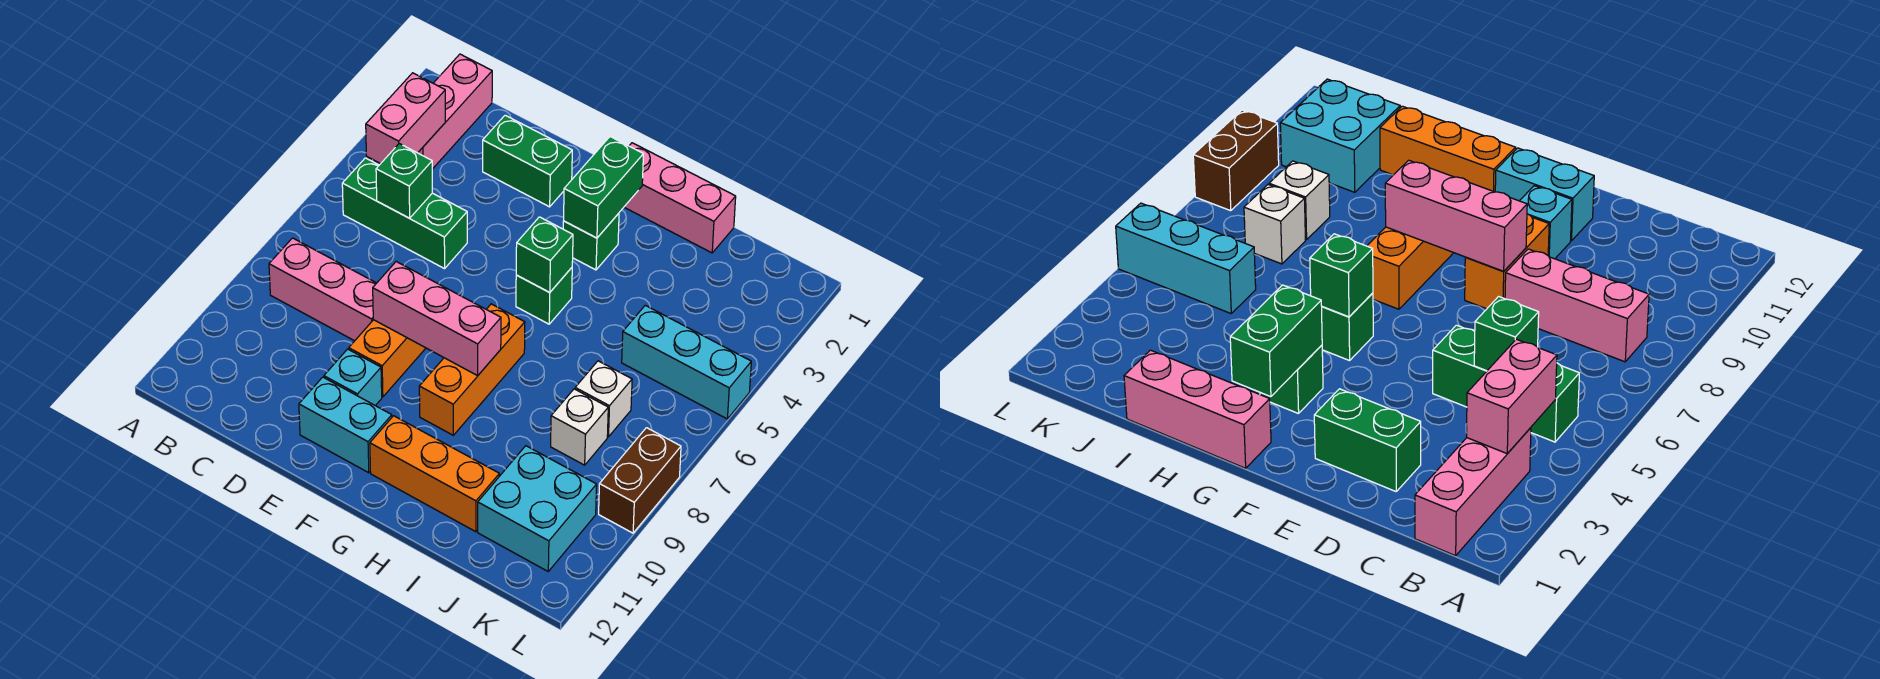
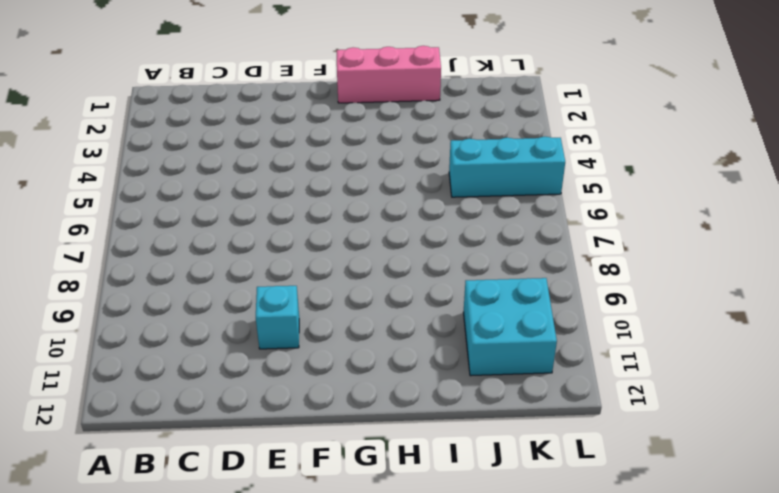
none -> pink 1x3 brick [418,54,492,169]
none -> green 1x3 brick [342,158,467,269]
none -> pink 1x3 brick [269,238,376,341]

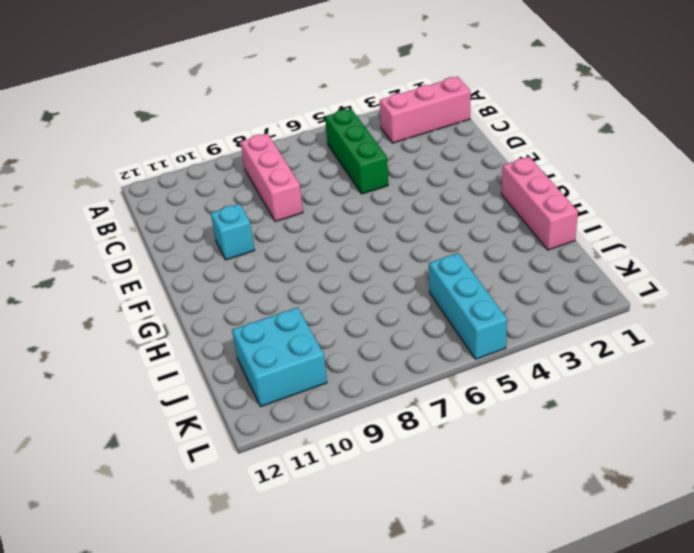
none -> green 1x2 brick [483,115,572,207]
none -> orange 1x2 brick [349,320,426,397]
none -> cyan 1x2 brick [299,377,392,473]

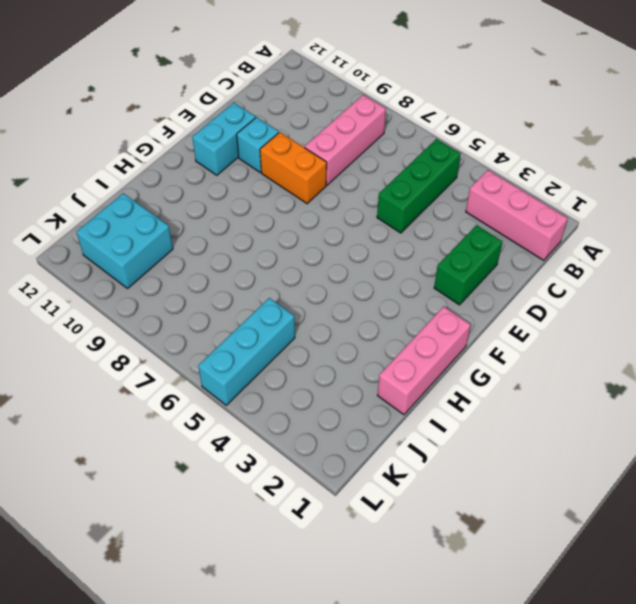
none -> green 1x1 brick [563,213,619,270]
none -> green 1x1 brick [516,268,572,324]
none -> orange 1x3 brick [419,304,525,435]

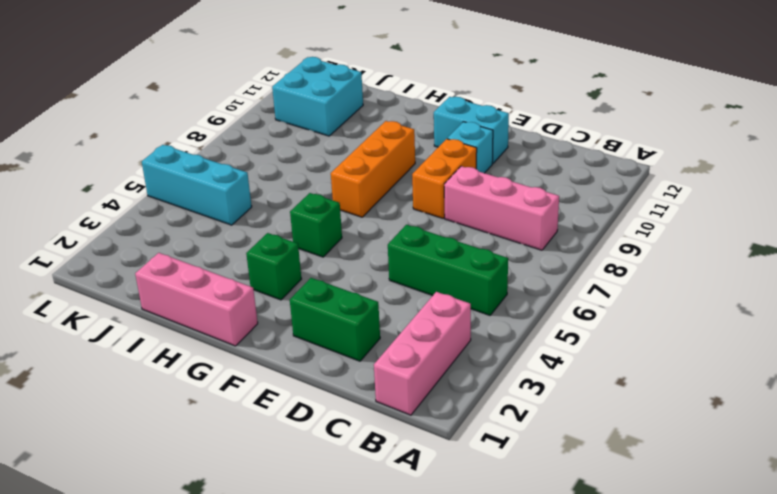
none -> orange 1x3 brick [370,416,499,532]
none -> white 1x1 brick [575,361,632,437]
none -> white 1x1 brick [551,389,608,465]

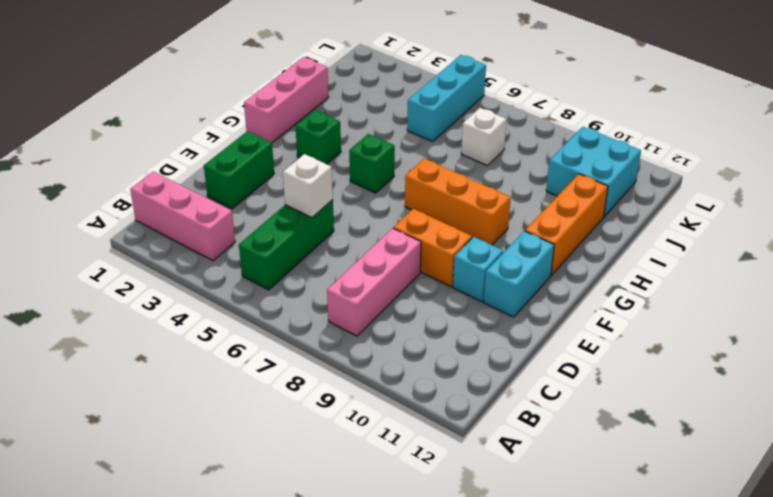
white 1x1 brick [283,154,333,217] -> white 1x1 brick moved to [551,389,608,465]
none -> brown 1x2 brick [599,428,681,533]
none -> pink 1x2 brick [366,73,446,164]
none -> green 1x1 brick [376,144,432,218]

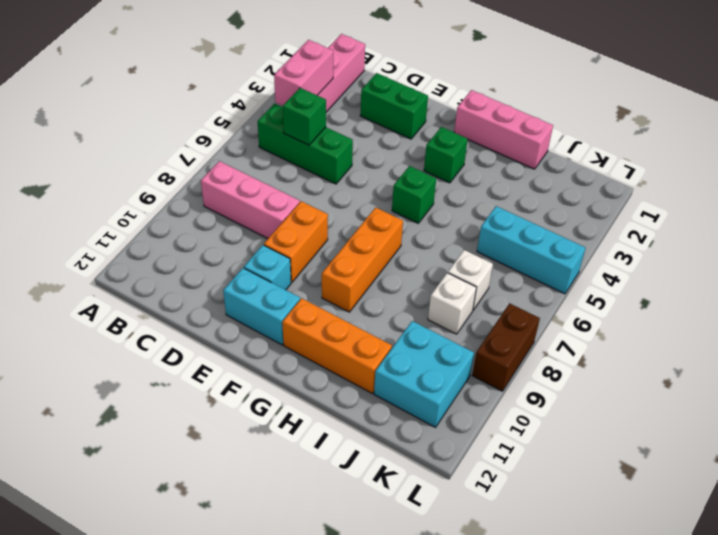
none -> pink 1x3 brick [373,262,501,376]
none -> green 1x2 brick [564,137,643,238]
none -> green 1x1 brick [516,217,573,293]

